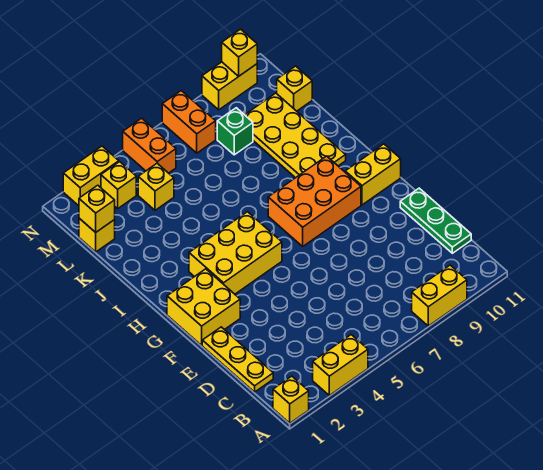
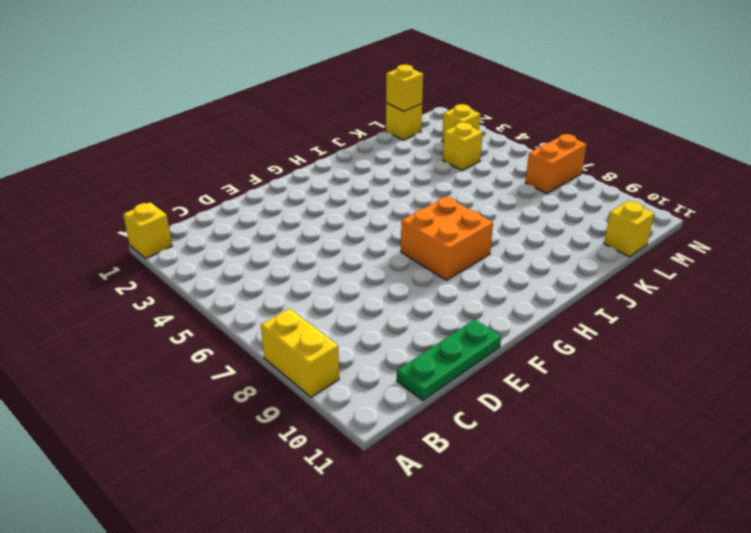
orange 2x2 brick [401,197,493,280] -> orange 2x3 brick [268,156,361,246]
none -> yellow 1x2 brick [313,335,368,395]
none -> yellow 1x3 plate [202,327,273,392]
none -> yellow 2x2 brick [167,269,240,345]

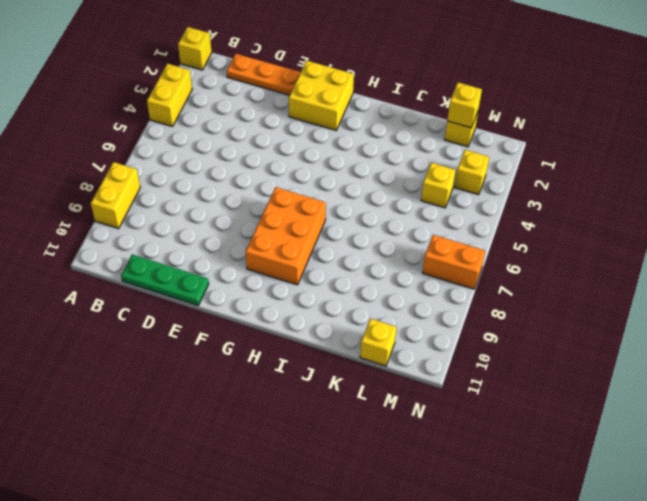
orange 1x3 plate [227,54,301,95] -> yellow 1x3 plate [202,327,273,392]
none -> yellow 2x3 brick [189,212,282,294]
none -> yellow 1x2 brick [345,144,401,205]
none -> yellow 2x4 plate [245,93,346,178]

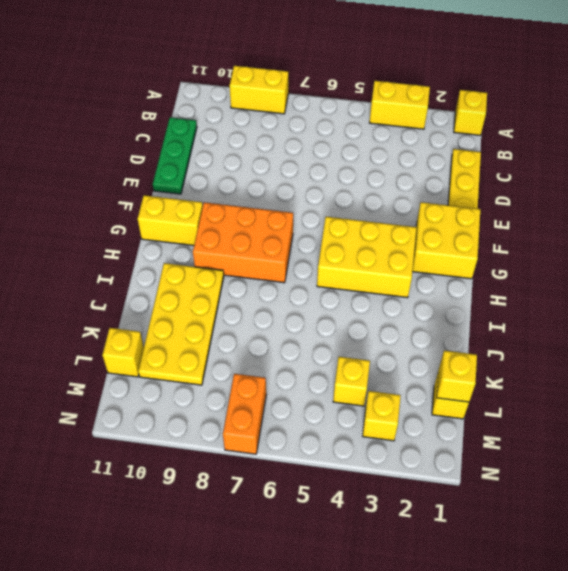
none -> green 1x1 brick [217,108,253,155]
none -> orange 1x2 brick [123,118,176,173]
none -> yellow 1x2 brick [63,146,119,206]

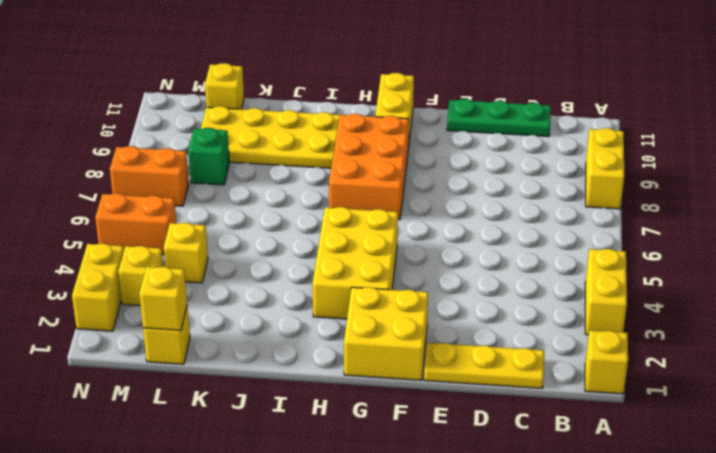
none -> yellow 1x2 brick [202,62,257,110]
none -> yellow 1x1 brick [222,29,257,77]

